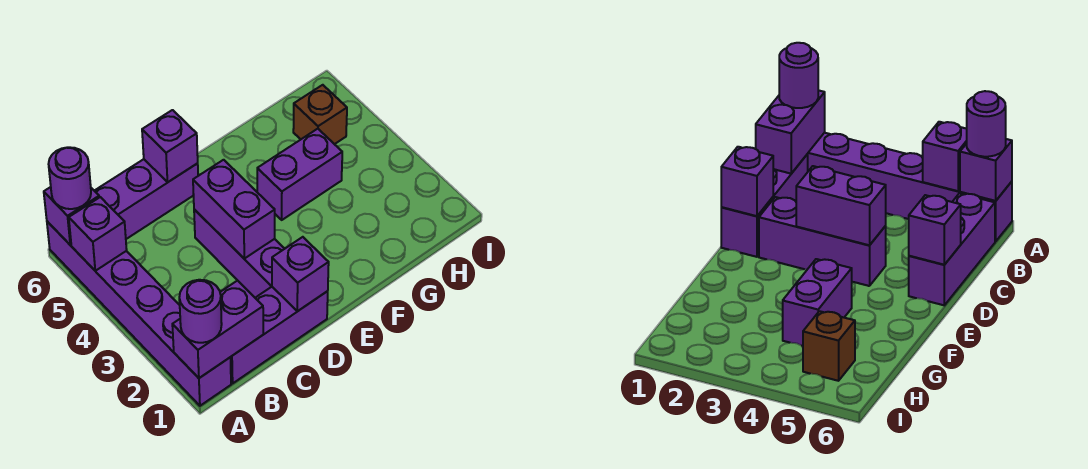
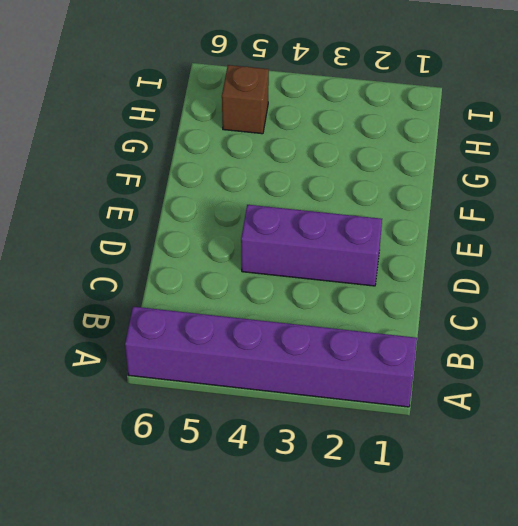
none -> purple 1x3 brick [230,287,328,383]
none -> purple 1x3 brick [95,159,198,239]
none -> purple 1x2 brick [257,129,342,220]

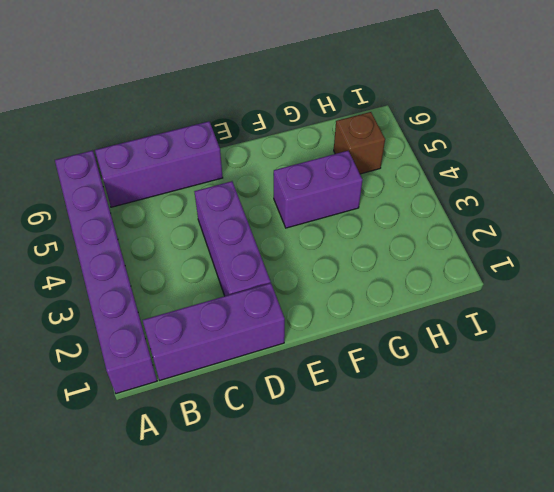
none -> purple 1x2 brick [172,280,263,378]
none -> purple 1x1 brick [69,197,127,271]
none -> purple 1x1 brick [44,187,99,245]

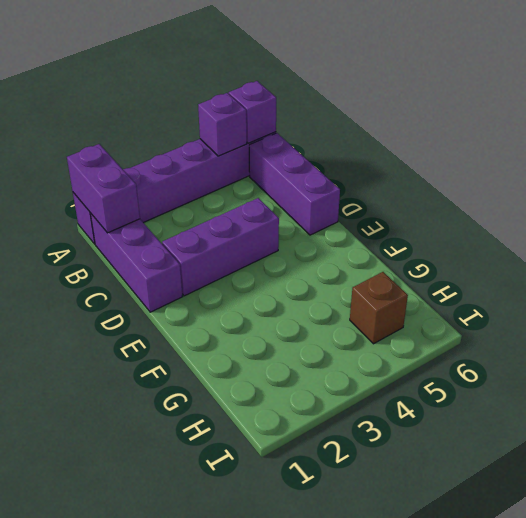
none -> purple 1x2 brick [257,129,342,220]
none -> purple 1x1 brick [272,237,329,311]
none -> purple 1x2 brick [193,160,275,259]

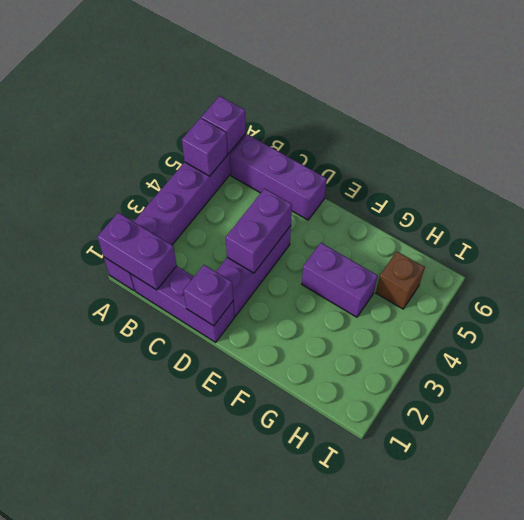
none -> purple 1x1 brick [142,110,198,182]
none -> purple 1x1 round brick [179,280,222,343]
none -> purple 1x1 round brick [49,147,91,209]

